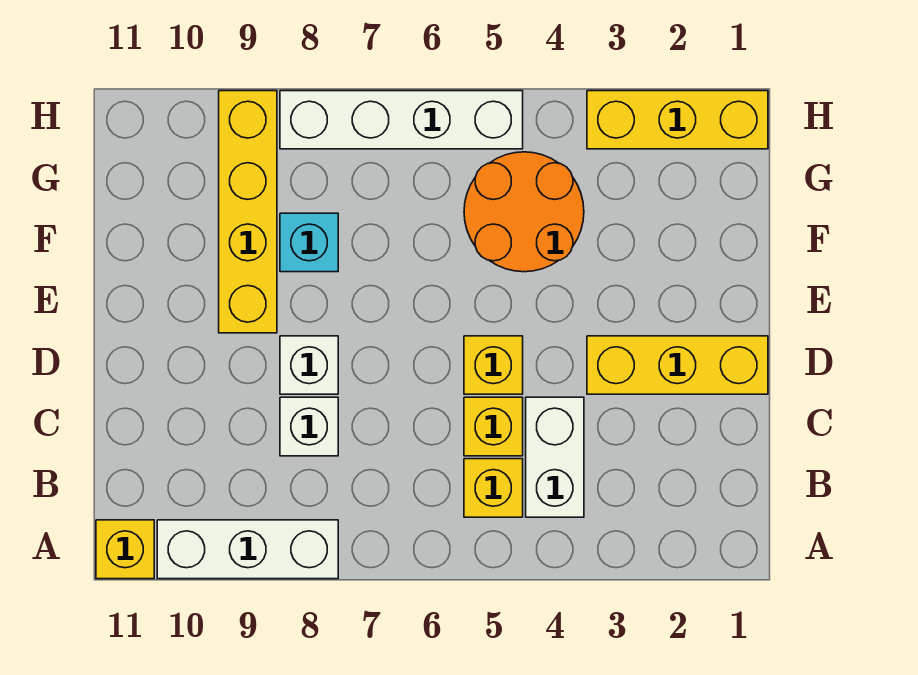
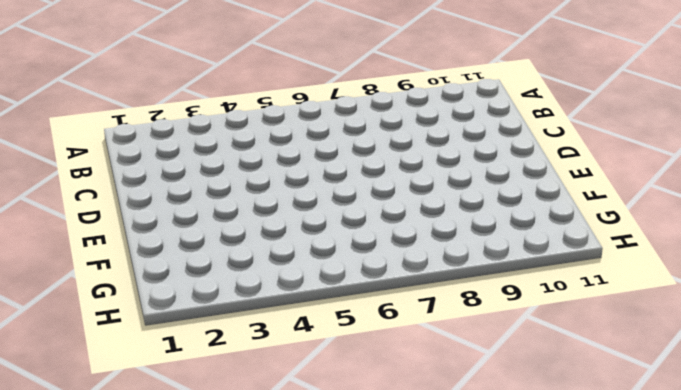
none -> white 1x3 brick [157,520,338,579]
none -> yellow 1x1 brick [96,520,154,579]
none -> white 1x2 brick [526,397,584,517]

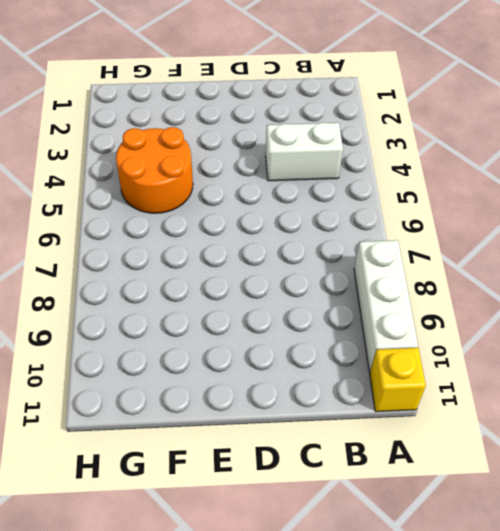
none -> yellow 1x1 brick [464,459,523,517]
none -> yellow 1x1 brick [464,397,523,456]
none -> white 1x1 brick [280,397,338,456]

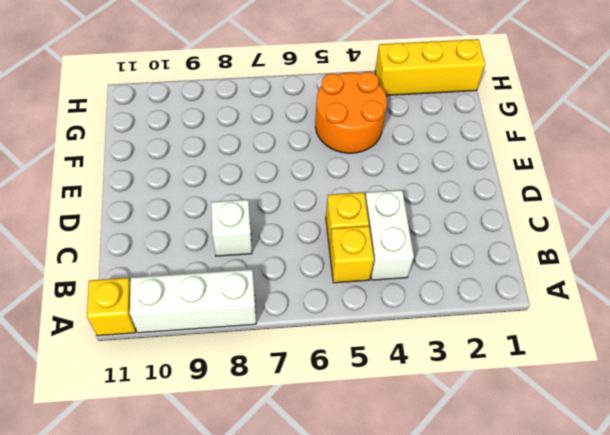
none -> yellow 1x3 brick [587,336,768,394]
none -> yellow 1x1 brick [464,336,523,394]
none -> white 1x1 brick [280,336,338,394]

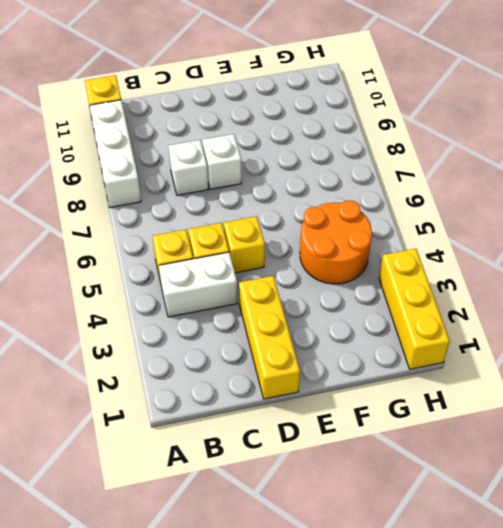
none -> yellow 1x4 brick [219,91,277,333]
none -> cyan 1x1 brick [280,213,338,272]
none -> white 1x4 brick [280,91,523,149]

